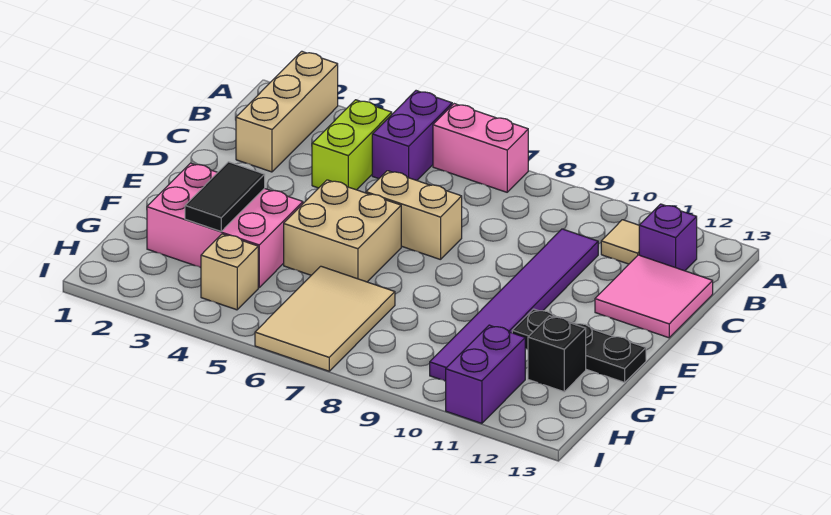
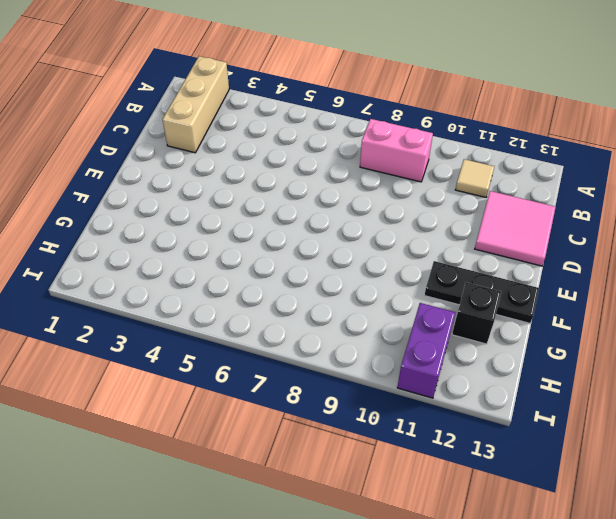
pink 1x2 brick [360,119,433,182] -> pink 1x2 brick moved to [433,104,528,192]
none -> purple 1x2 brick [372,91,452,180]
none -> lime 1x2 brick [312,100,392,190]
none -> purple 1x1 brick [639,204,697,271]

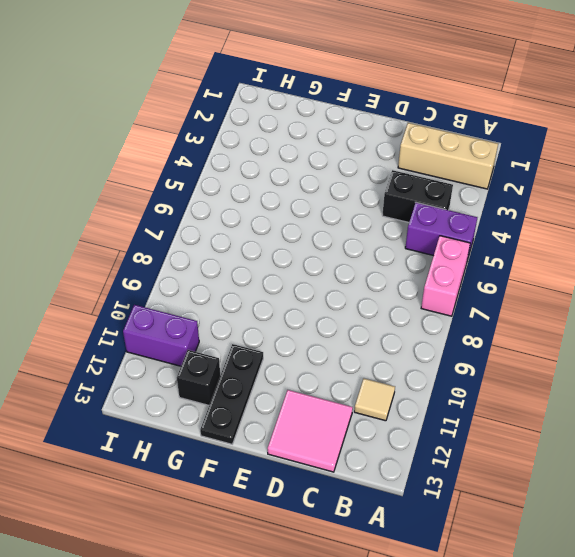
black 1x2 brick [382,170,453,222] -> lime 1x2 brick [312,100,392,190]
none -> purple 1x1 brick [639,204,697,271]
none -> purple 1x6 tile [430,229,598,381]
none -> tan 1x2 brick [366,171,462,260]

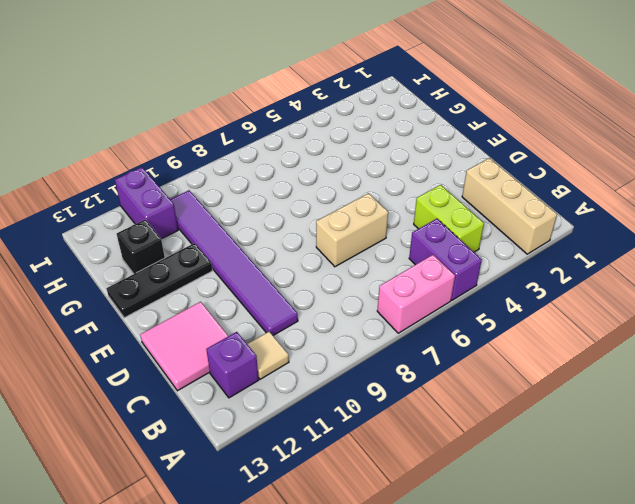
none -> tan 2x2 brick [284,180,401,282]
none -> pink 2x3 brick [147,163,303,287]
none -> tan 2x3 tile [255,266,395,371]

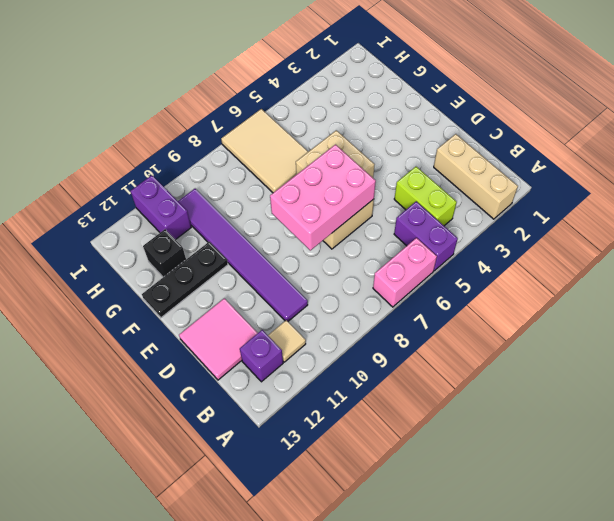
pink 2x3 brick [270,145,376,250] -> pink 2x3 brick moved to [147,163,303,287]
none -> tan 1x1 brick [201,234,258,310]
none -> black 1x2 tile [185,162,265,232]

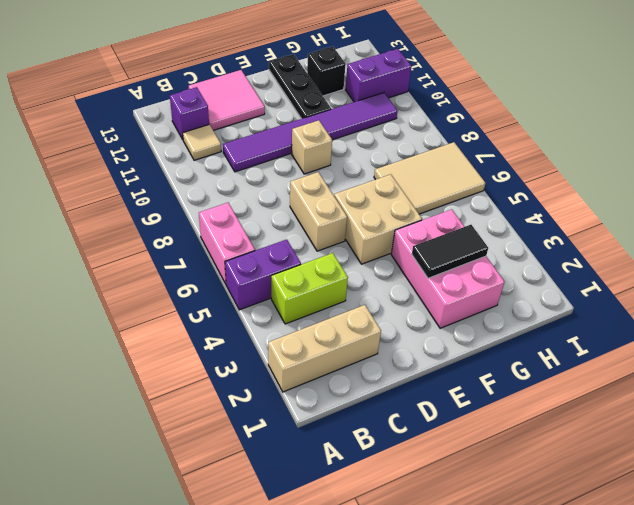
tan 1x1 brick [292,120,332,174] -> tan 1x1 brick moved to [201,234,258,310]

